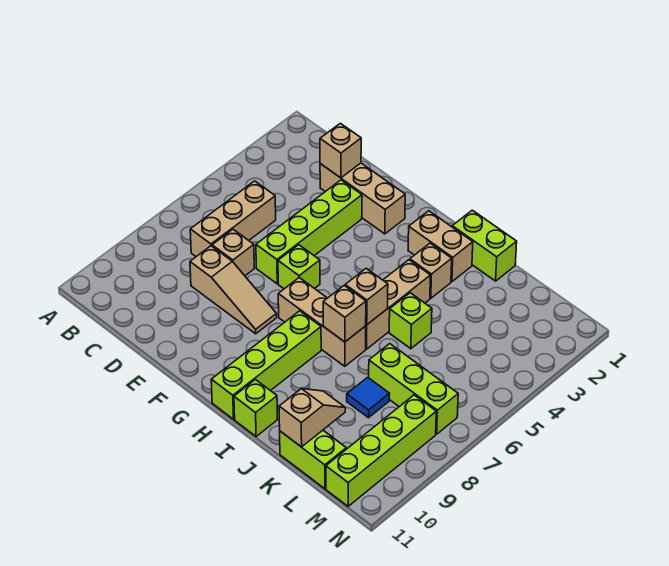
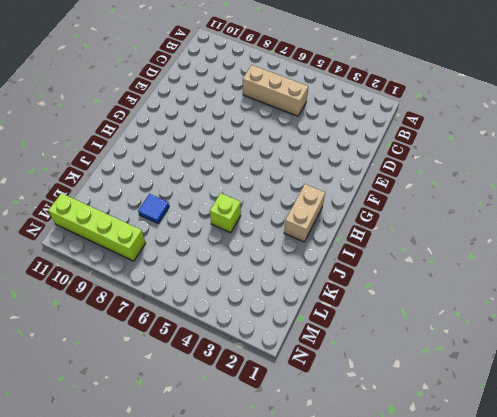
none -> tan 1x3 brick [320,163,405,234]
none -> tan 1x1 brick [212,229,254,276]
none -> tan 1x3 slope [190,246,277,334]

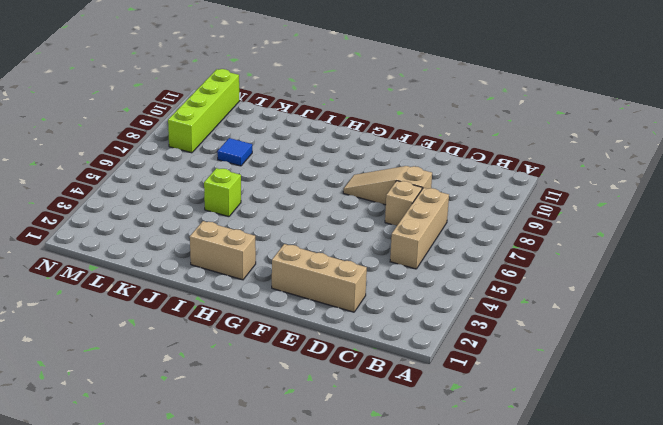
none -> lime 1x4 brick [256,180,362,284]
none -> lime 1x1 brick [278,245,320,289]
none -> tan 1x3 brick [278,278,366,366]

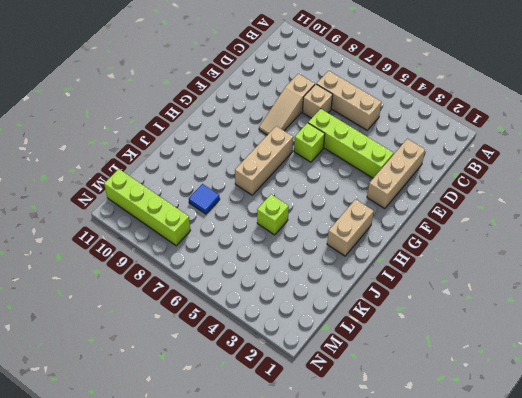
none -> lime 1x4 brick [211,311,321,419]
none -> lime 1x2 brick [452,210,517,281]
none -> tan 1x1 brick [410,243,452,298]

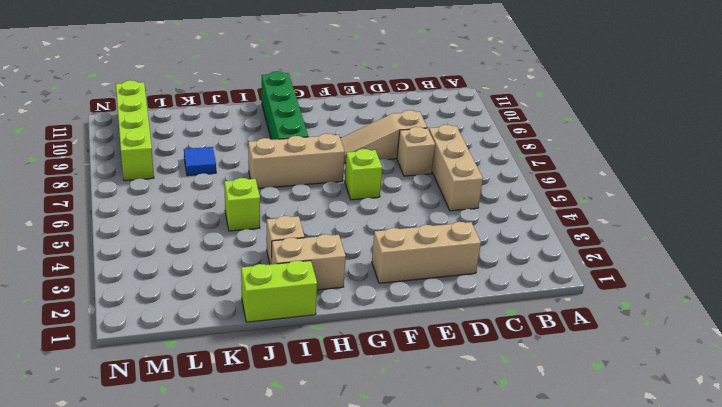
green 1x4 brick [262,71,308,140] -> lime 1x4 brick [211,311,321,419]
none -> lime 1x4 brick [256,180,362,284]
none -> tan 1x3 brick [366,260,430,349]
none -> lime 1x1 brick [234,380,278,437]

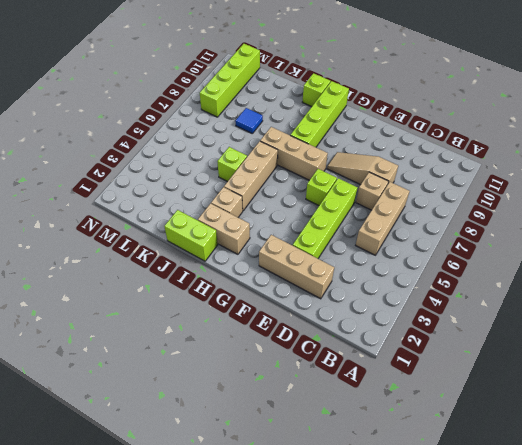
none -> lime 1x3 brick [369,344,458,434]
none -> lime 1x2 brick [280,430,346,489]
none -> tan 1x1 brick [320,123,361,178]

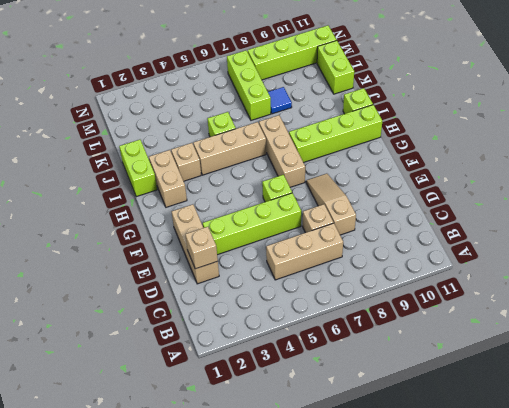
none -> tan 1x1 brick [345,268,388,325]
none -> tan 1x1 brick [323,285,366,342]
none -> tan 1x2 slope [279,389,345,447]

